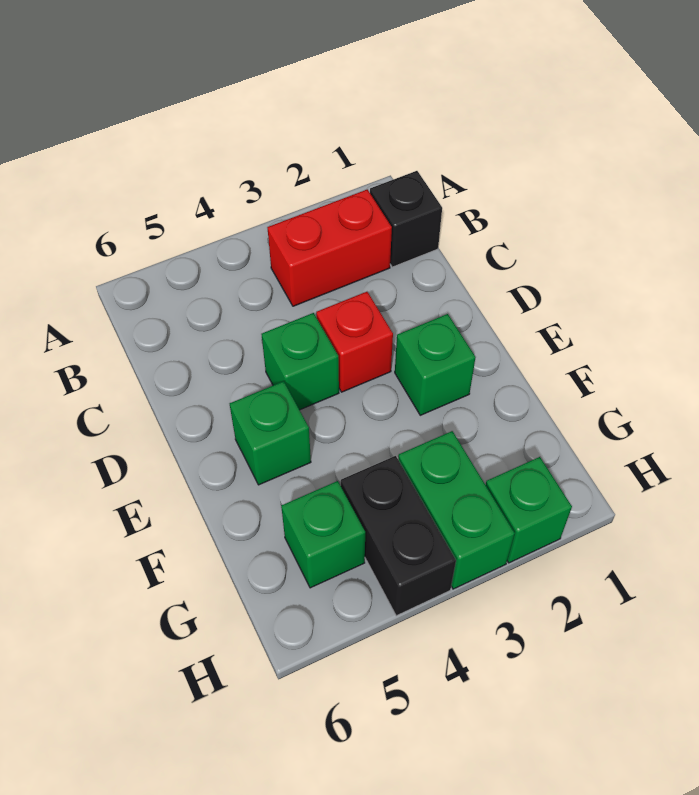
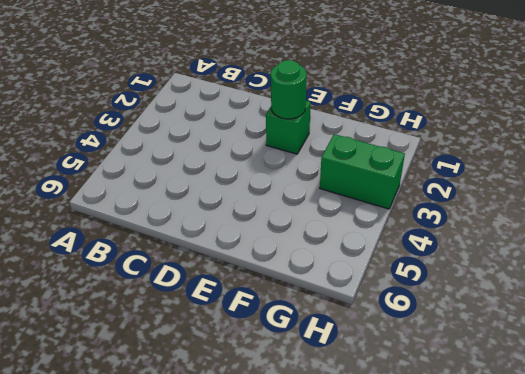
green 1x1 round brick [271,60,307,119] -> none
none -> black 1x1 brick [370,171,442,267]
none -> red 1x2 brick [267,189,392,306]

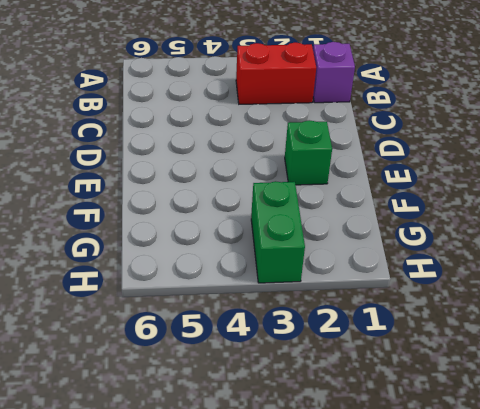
purple 1x1 brick [313,42,355,103] -> black 1x1 brick [370,171,442,267]
none -> red 1x1 brick [316,292,393,392]
none -> green 1x1 brick [261,313,339,410]

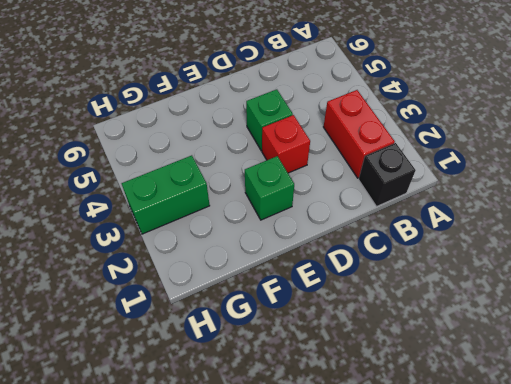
none -> green 1x1 brick [230,381,311,485]
none -> black 1x2 brick [341,456,456,616]

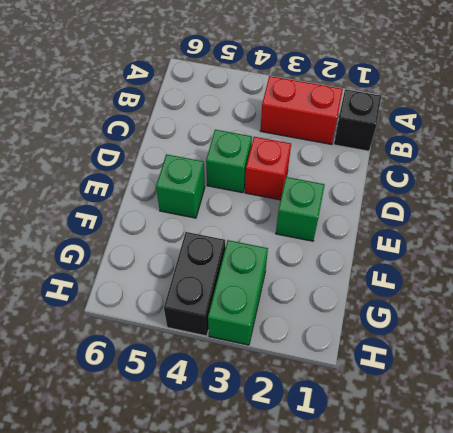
none -> green 1x1 brick [281,481,365,588]
none -> green 1x1 brick [486,457,572,563]

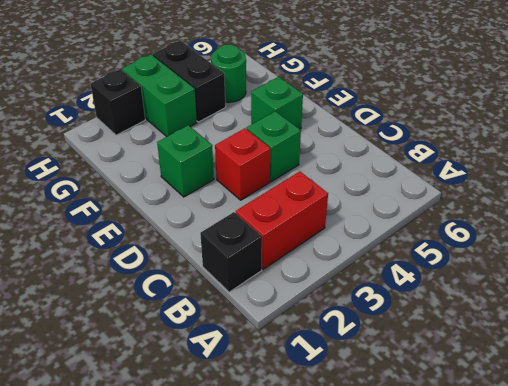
green 1x1 round brick [211,45,246,102] -> green 1x1 brick [281,481,365,588]
black 1x1 brick [91,69,145,135] -> green 1x1 brick [486,457,572,563]

